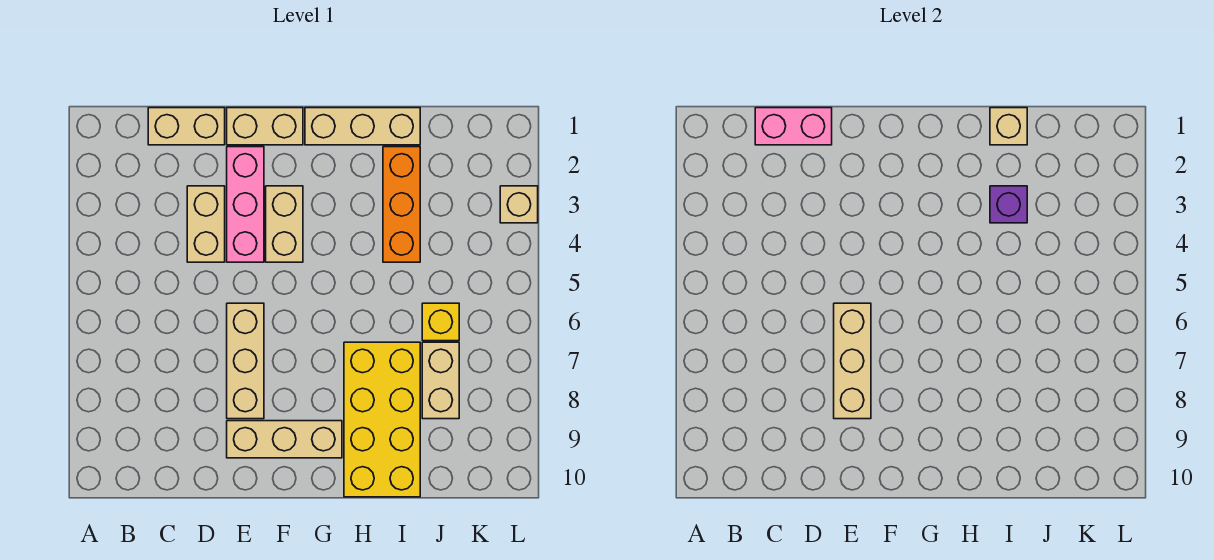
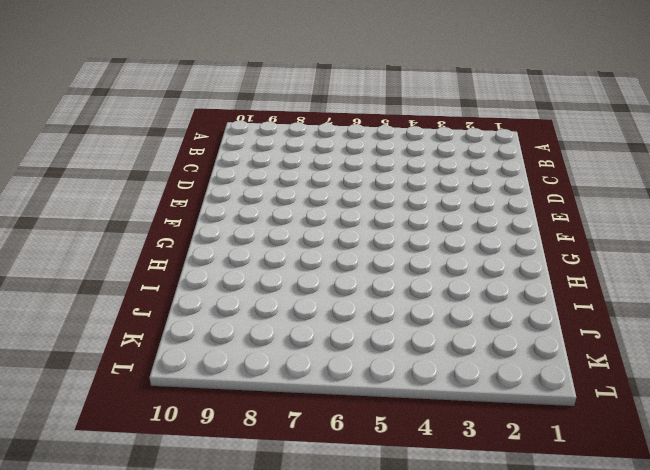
none -> tan 1x2 brick [148,108,225,145]
none -> tan 1x2 brick [187,186,225,262]
none -> tan 1x2 brick [227,108,303,145]

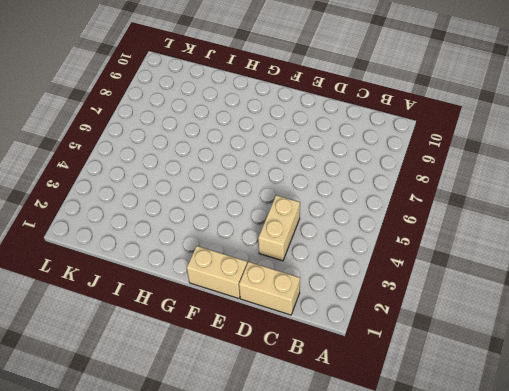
none -> pink 1x3 brick [227,147,264,262]
none -> tan 1x3 brick [227,303,264,419]
none -> tan 1x3 brick [227,421,342,458]

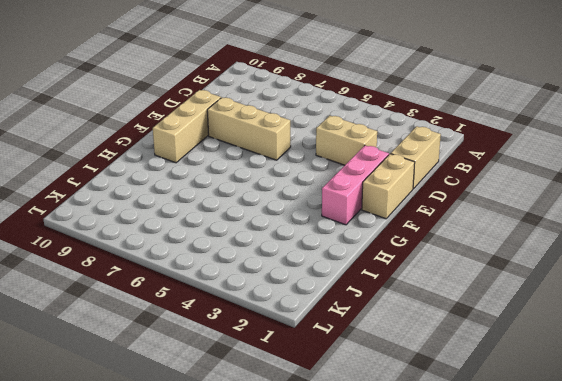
pink 1x3 brick [322,145,389,225] -> pink 1x3 brick turned to [227,147,264,262]
none -> tan 1x2 brick [266,186,303,262]
none -> tan 1x3 brick [305,108,420,145]
none -> yellow 2x4 brick [344,342,420,497]

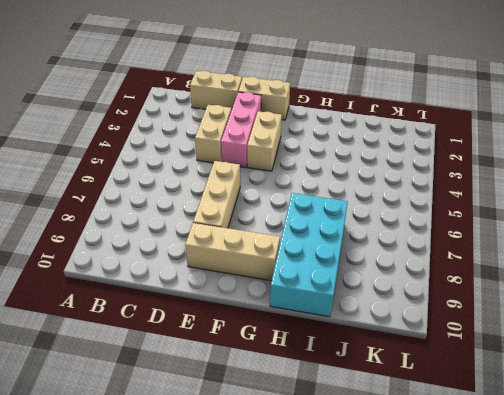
cyan 2x4 brick [270,193,348,317] -> yellow 2x4 brick [344,342,420,497]
none -> tan 1x3 brick [305,108,420,145]
none -> orange 1x3 brick [383,147,420,262]
none -> yellow 1x1 brick [422,303,459,341]

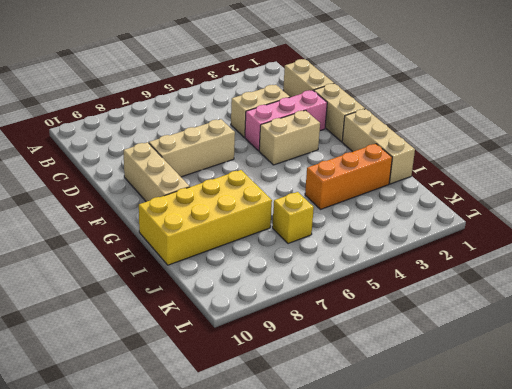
none -> tan 1x2 brick [422,342,459,419]
none -> tan 1x1 brick [500,186,538,223]
none -> pink 1x2 brick [755,108,832,145]

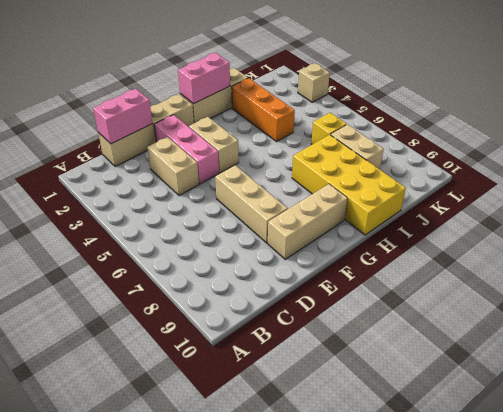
pink 1x2 brick [178,53,230,104] -> none
none -> tan 1x3 brick [834,303,871,419]
none -> tan 1x1 brick [990,108,1027,145]
none -> purple 1x1 brick [990,186,1027,223]

